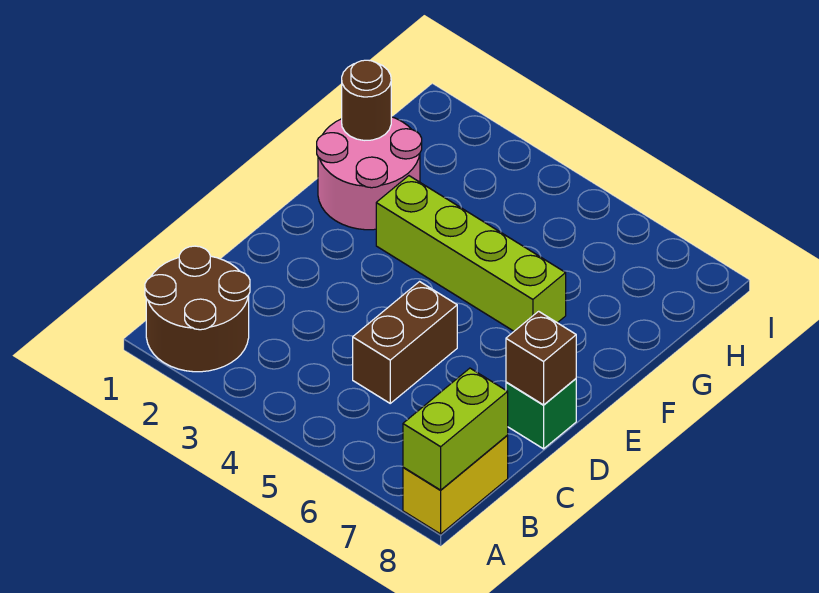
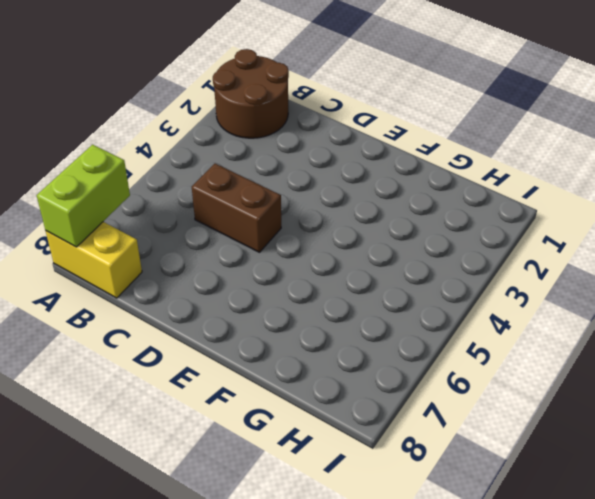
lime 1x2 brick [37,145,130,247] -> lime 1x2 brick turned to [403,368,508,490]
none -> green 1x1 brick [506,379,576,449]
none -> pink 2x2 round brick [317,117,422,230]

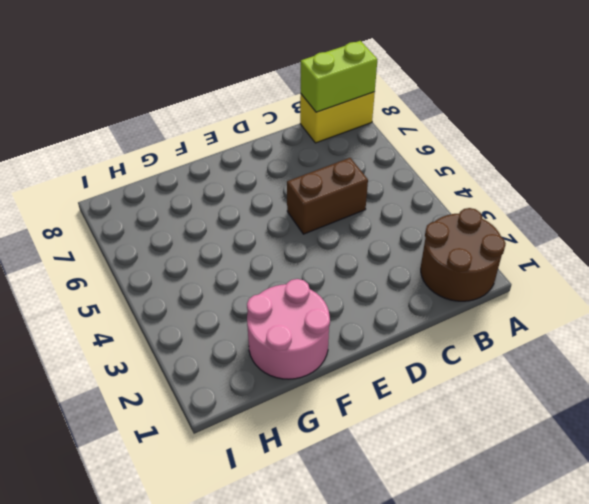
none -> green 1x1 brick [506,379,576,449]
none -> lime 1x4 brick [376,176,566,331]

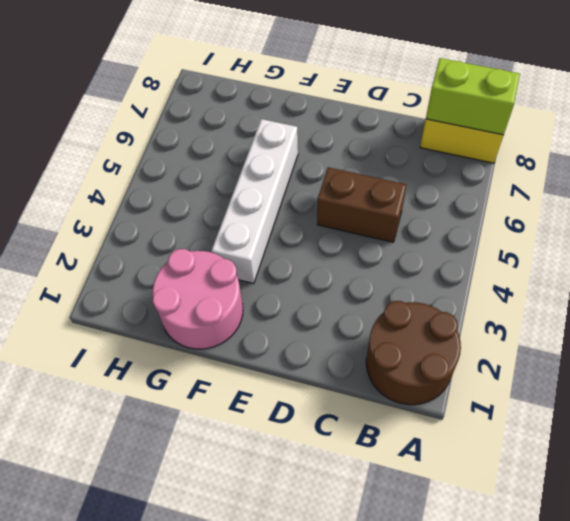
white 1x4 brick [211,119,298,284] -> lime 1x4 brick [376,176,566,331]
none -> green 1x1 brick [506,379,576,449]
none -> brown 1x1 brick [506,311,576,405]

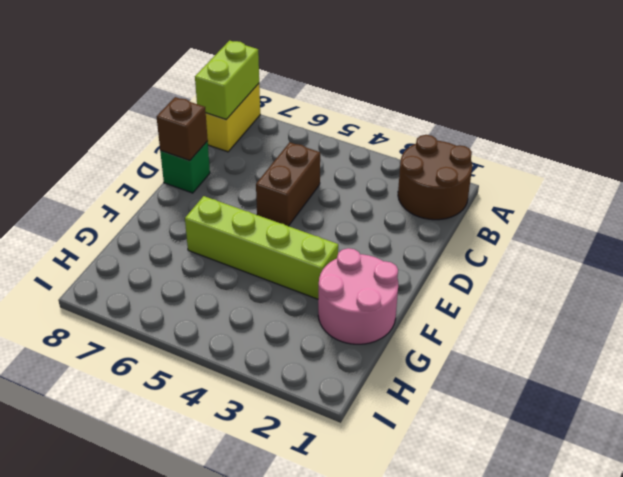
none -> brown 1x1 round brick [342,60,391,140]

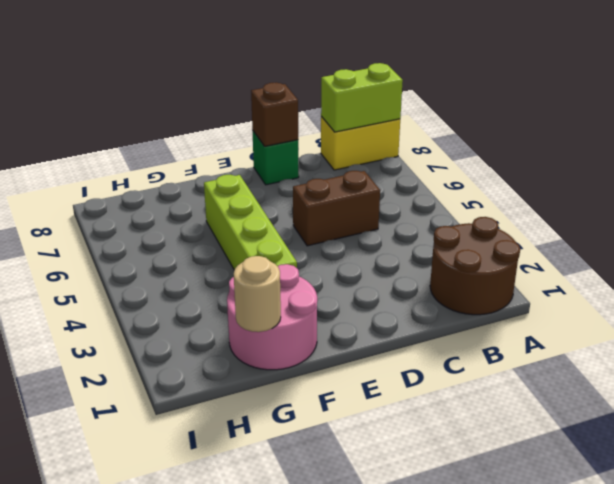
tan 1x1 round brick [234,256,281,332] -> brown 1x1 round brick [342,60,391,140]

